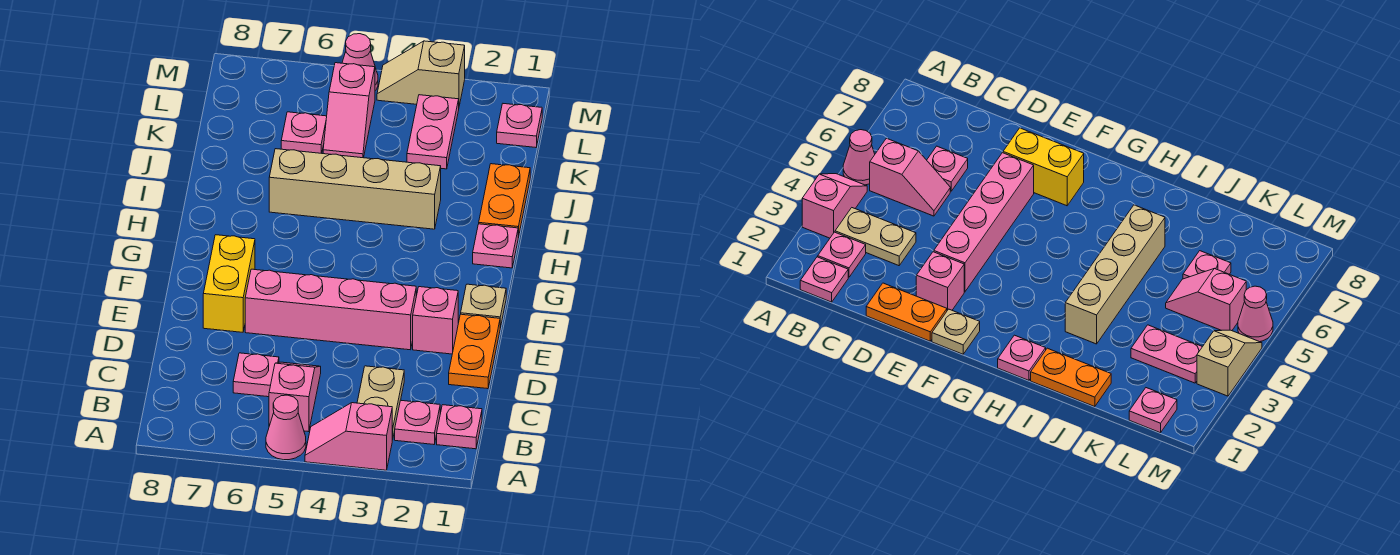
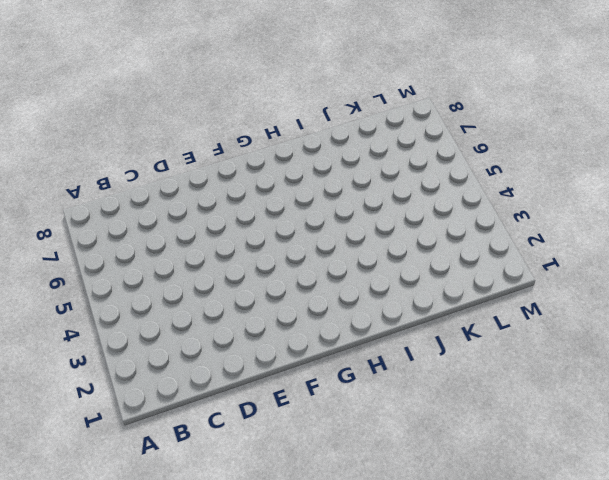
none -> pink 1x2 slope [305,403,392,470]
none -> pink 1x1 cone [266,395,306,460]
none -> pink 1x1 plate [437,405,482,449]

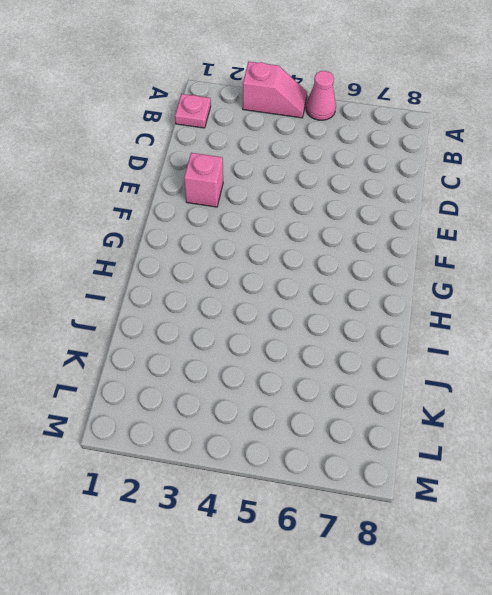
none -> pink 1x1 plate [395,400,440,444]
none -> tan 1x2 plate [357,366,404,440]
none -> pink 1x2 slope [269,362,321,432]

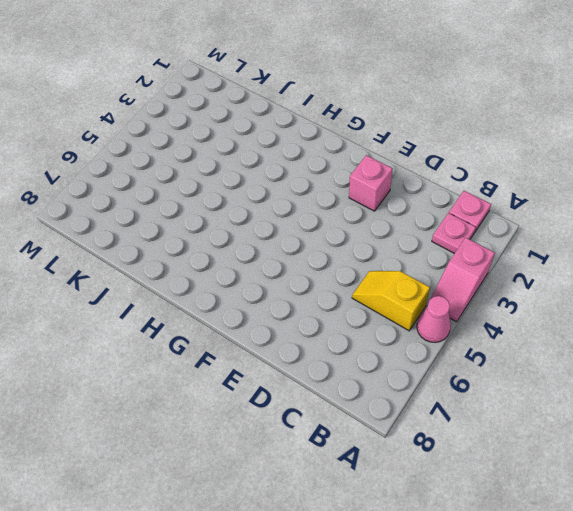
yellow 1x2 slope [352,271,430,331] -> pink 1x2 slope [269,362,321,432]
none -> tan 1x2 plate [357,366,404,440]
none -> pink 1x1 plate [233,353,279,397]
none -> orange 1x2 plate [449,314,500,389]

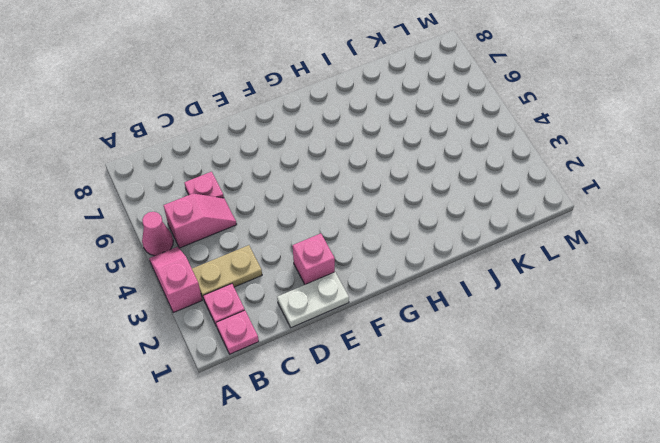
white 1x2 plate [277,272,349,328] -> orange 1x2 plate [449,314,500,389]
none -> pink 1x4 brick [245,269,416,350]
none -> yellow 1x2 brick [203,235,255,332]
none -> tan 1x1 plate [461,284,506,328]

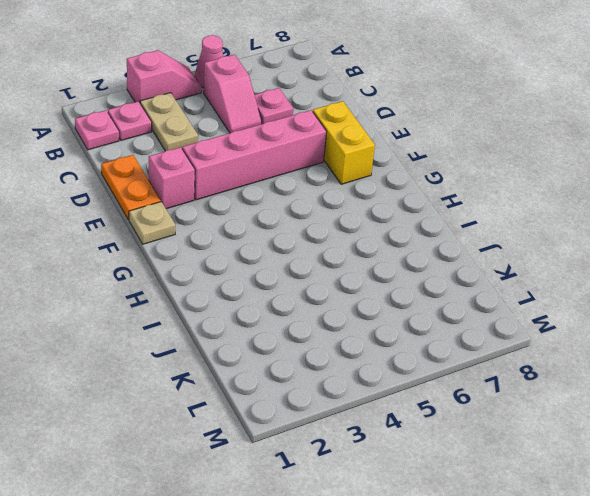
none -> pink 1x1 plate [473,224,518,268]
none -> orange 1x2 plate [479,164,530,238]
none -> tan 1x4 brick [269,149,441,229]

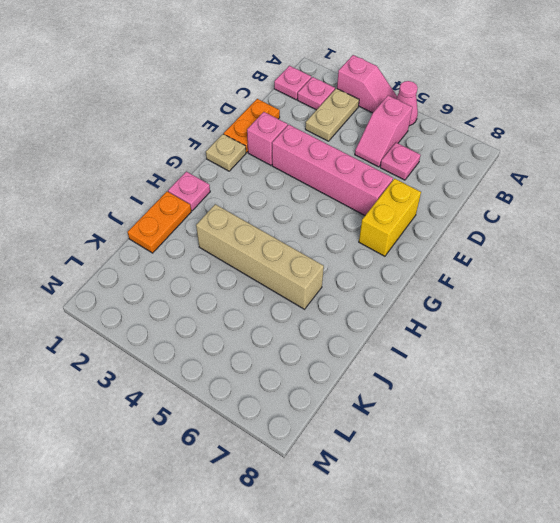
none -> pink 1x2 plate [407,95,459,169]
none -> pink 1x2 slope [323,63,375,158]
none -> pink 1x1 plate [281,112,327,153]

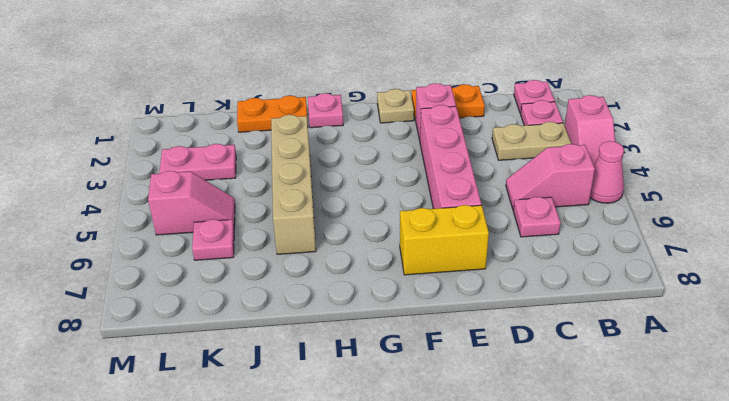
none -> pink 1x1 plate [497,104,542,147]
none -> tan 1x2 slope [377,41,465,106]
none -> pink 1x1 cone [342,34,378,91]

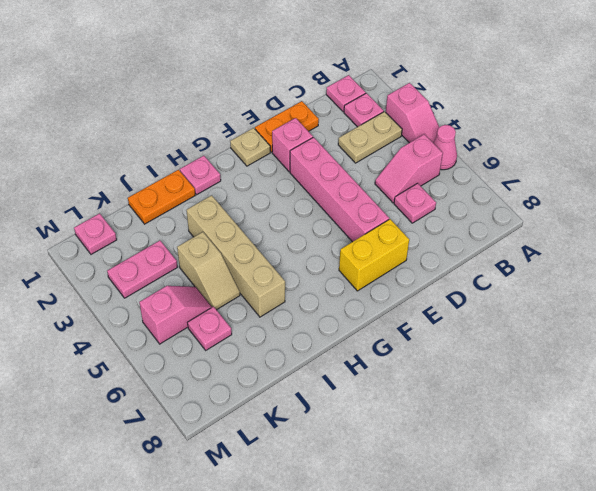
tan 1x2 slope [177,232,240,310] -> tan 1x2 slope moved to [377,41,465,106]
none -> pink 1x1 cone [342,34,378,91]

